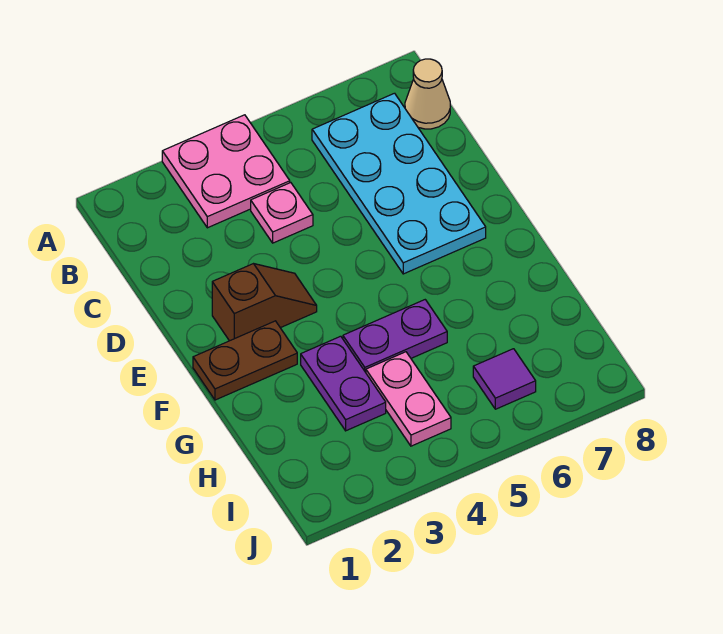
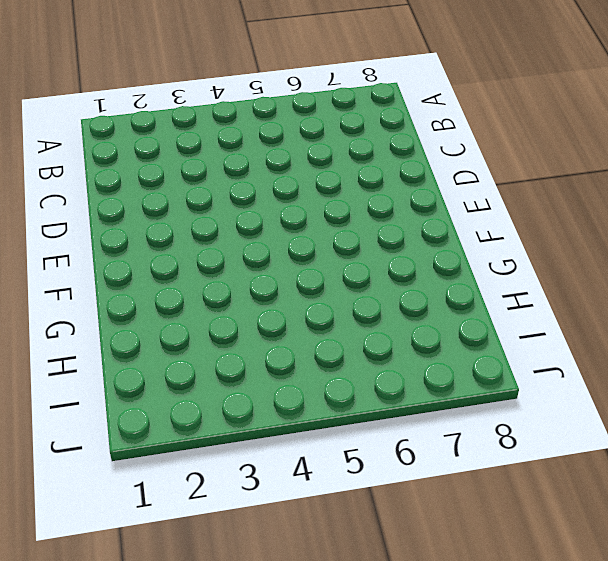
none -> pink 2x2 plate [162,115,290,228]
none -> cyan 2x4 plate [312,93,486,274]

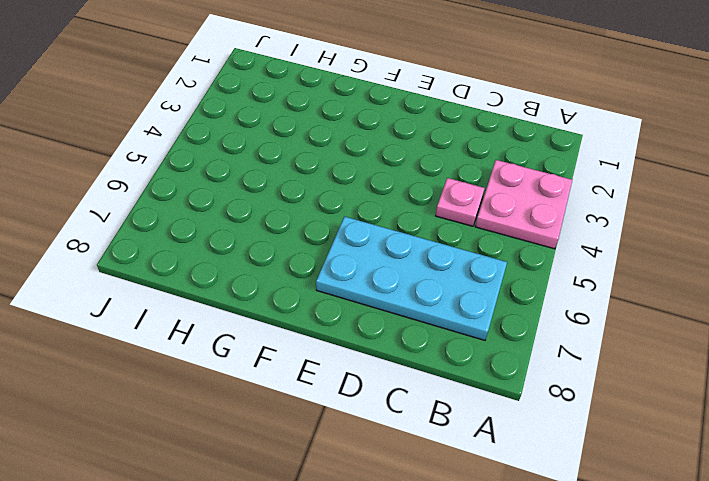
none -> tan 1x1 cone [405,59,450,129]
none -> brown 1x2 slope [212,264,317,341]

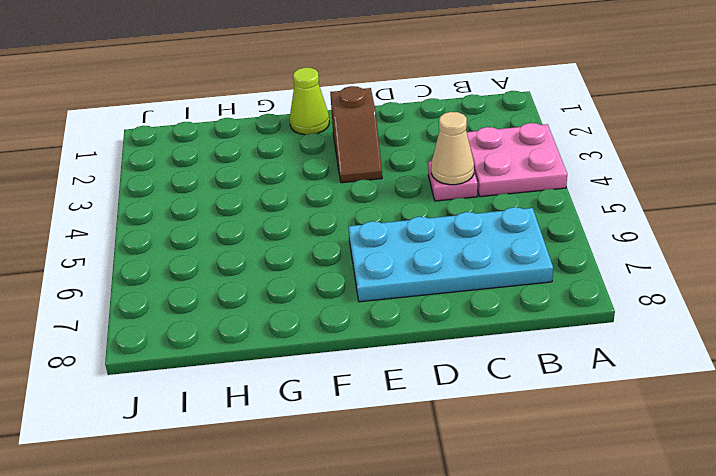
tan 1x1 cone [431,112,474,185] -> tan 1x1 cone moved to [405,59,450,129]
lime 1x1 cone [290,68,329,135] -> brown 1x2 plate [193,321,297,400]
none -> purple 1x2 plate [301,336,386,431]
none -> purple 1x2 plate [343,300,447,372]

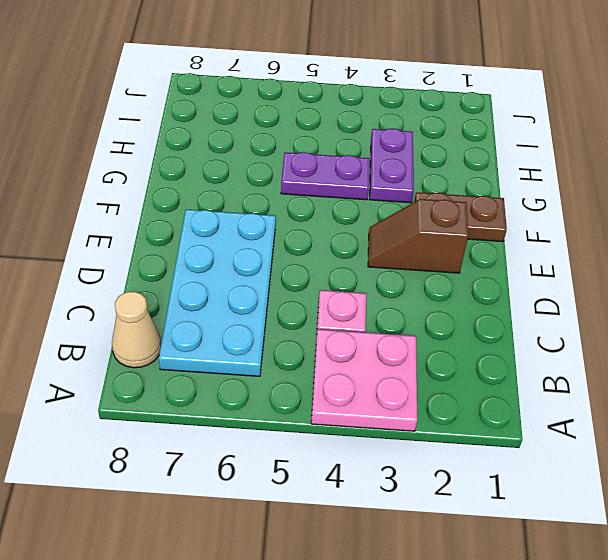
none -> pink 1x2 plate [366,352,451,446]
none -> purple 1x1 tile [473,349,536,409]

